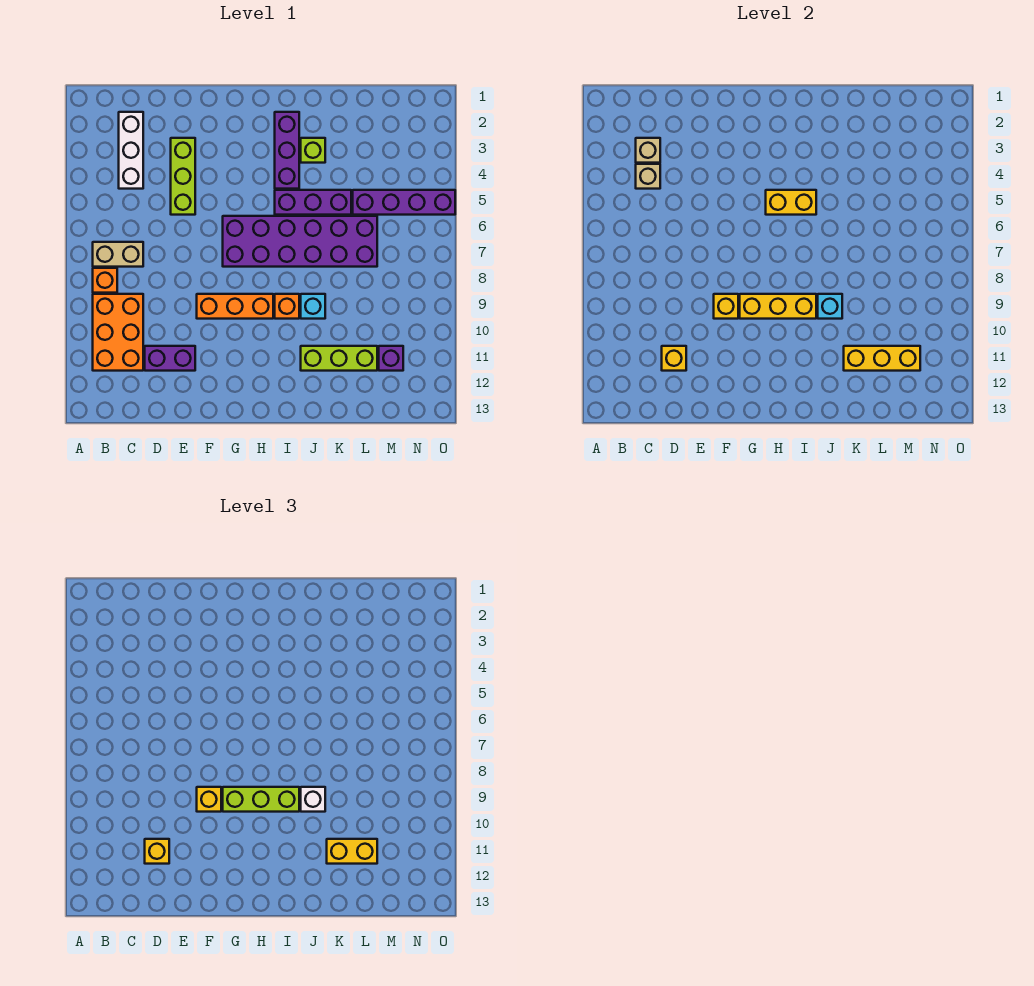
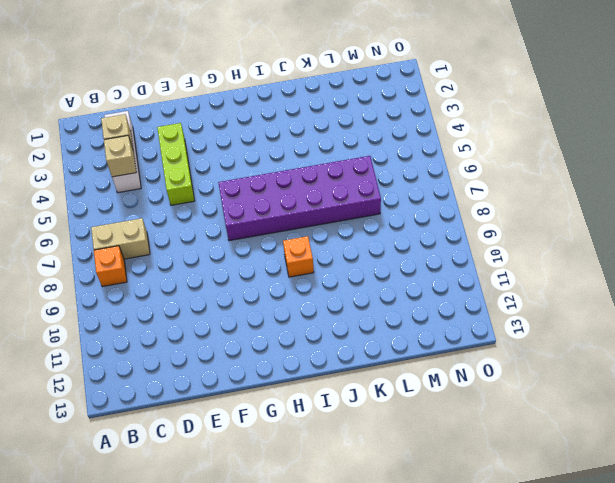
none -> orange 2x3 brick [93,294,143,371]
none -> purple 1x2 brick [145,346,195,371]
none -> orange 1x3 brick [197,294,273,319]

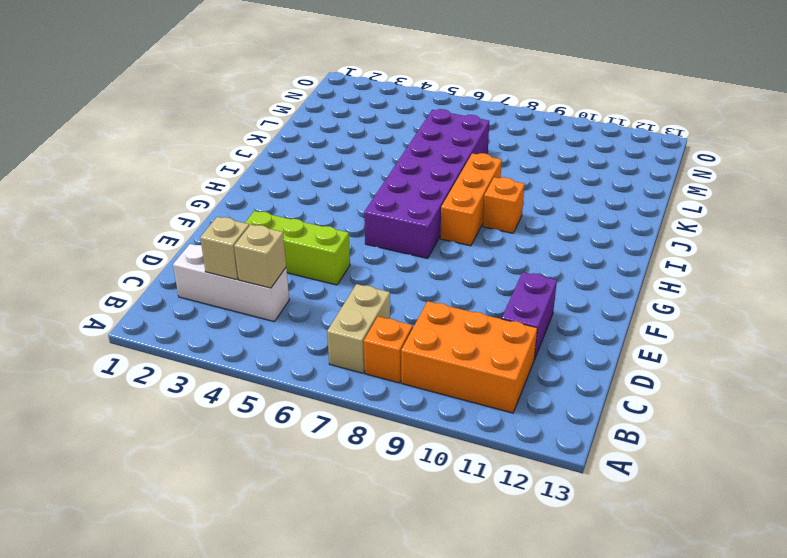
orange 1x3 brick [440,153,502,246] -> orange 1x3 brick moved to [197,294,273,319]
none -> purple 1x3 brick [275,112,299,189]
none -> purple 1x3 brick [275,190,351,215]
none -> lime 1x1 brick [301,138,325,163]

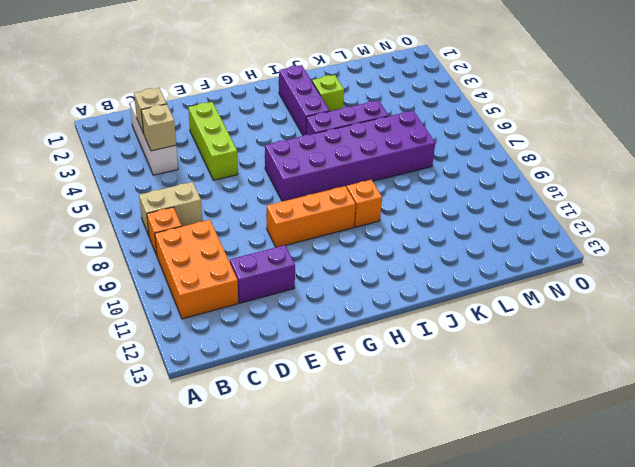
none -> cyan 1x1 brick [301,294,325,319]
none -> lime 1x3 brick [301,346,377,371]
none -> purple 1x4 brick [353,190,455,215]

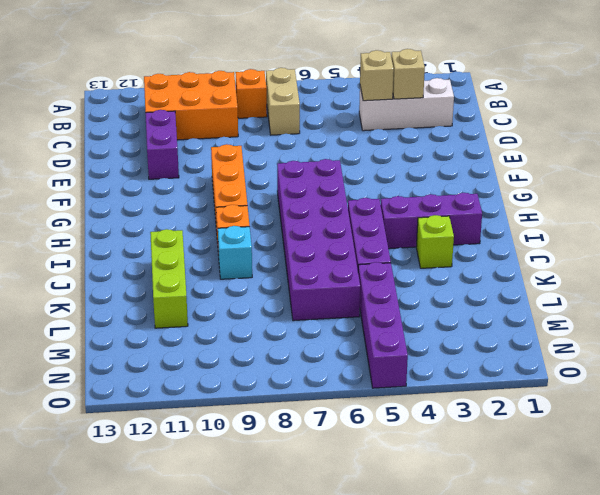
none -> lime 1x3 brick [171,138,195,215]
none -> purple 1x1 brick [379,346,403,371]
none -> yellow 1x1 brick [662,346,686,371]

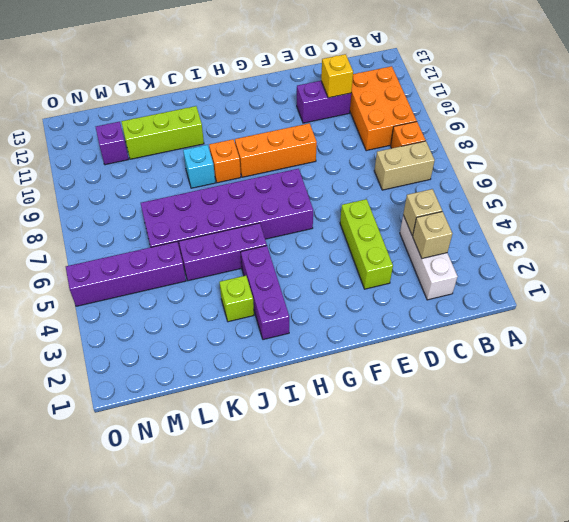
none -> yellow 1x1 brick [714,294,738,319]
none -> yellow 1x3 brick [740,294,816,319]
none -> yellow 1x2 brick [766,190,816,215]

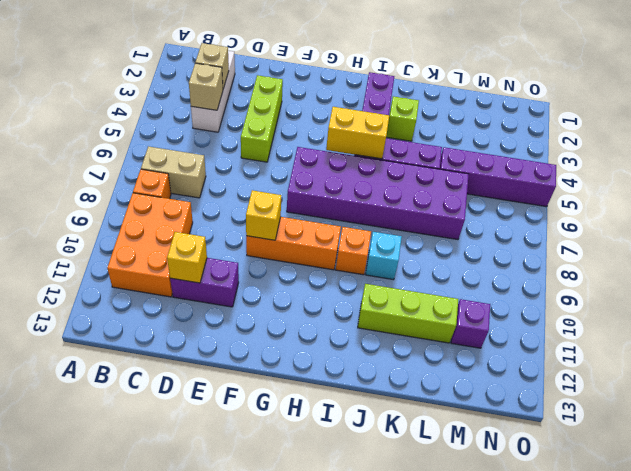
none -> yellow 1x3 brick [740,294,816,319]
none -> cyan 1x1 brick [818,294,842,319]
none -> yellow 1x3 brick [844,346,920,371]

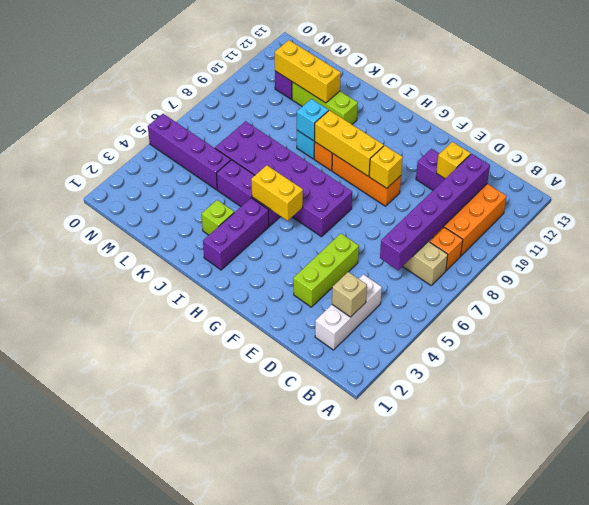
purple 1x6 brick [380,154,490,270] -> none
none -> tan 1x1 brick [636,164,660,189]
none -> yellow 1x1 brick [145,839,169,864]
none -> yellow 1x1 brick [197,787,221,812]

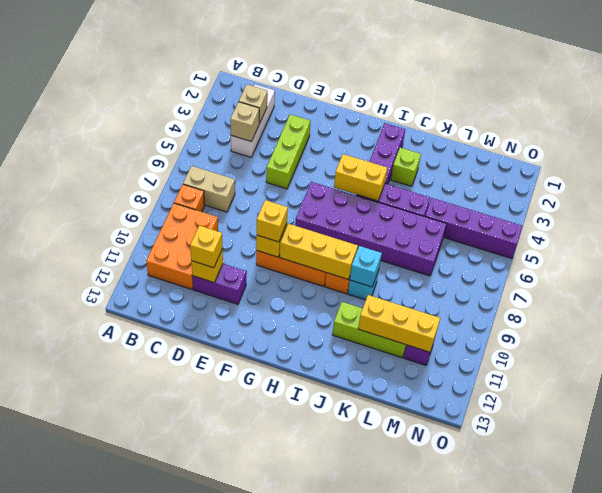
none -> lime 1x3 brick [223,787,299,812]
none -> white 1x1 brick [301,787,325,812]
none -> yellow 1x2 brick [327,839,377,864]

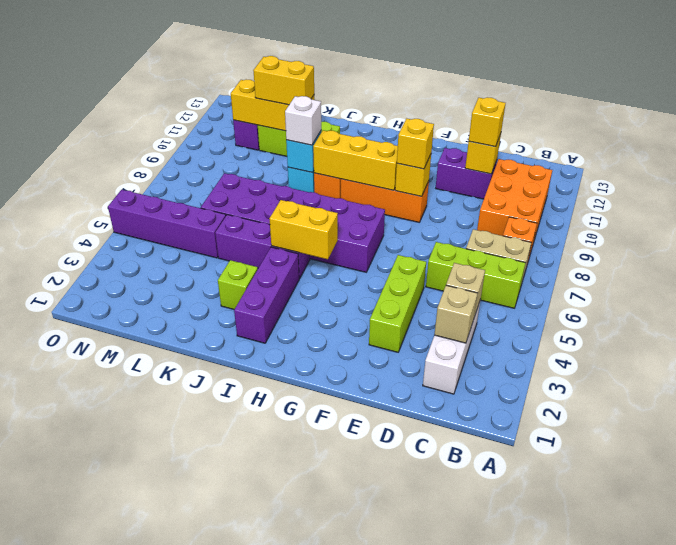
lime 1x3 brick [426,242,525,308] -> lime 1x3 brick moved to [223,787,299,812]

